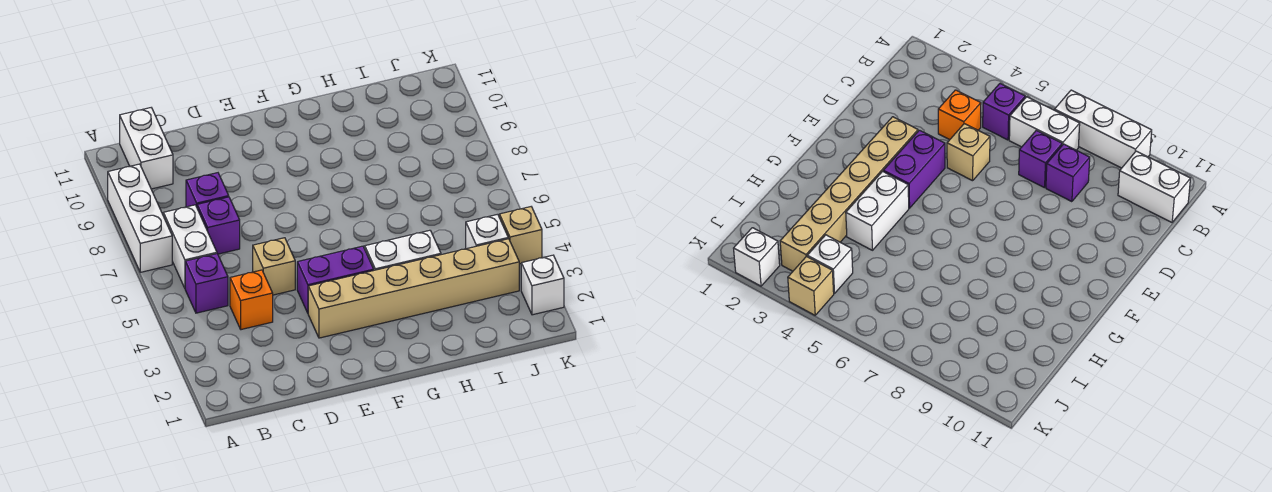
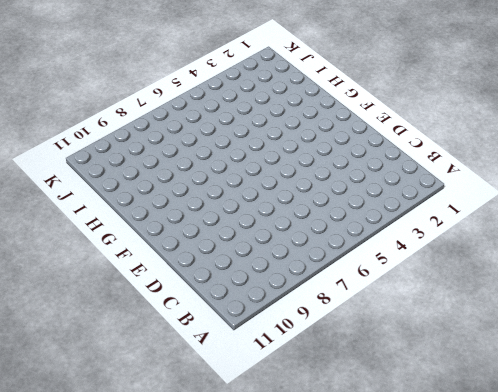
none -> white 1x3 brick [108,164,172,272]
none -> purple 1x1 brick [185,254,228,313]
none -> white 1x2 brick [163,205,217,288]

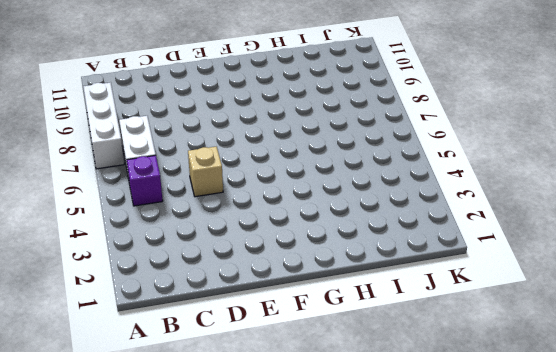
none -> white 1x2 brick [120,108,173,189]
none -> orange 1x1 brick [230,270,273,330]
none -> purple 1x1 brick [197,197,240,254]

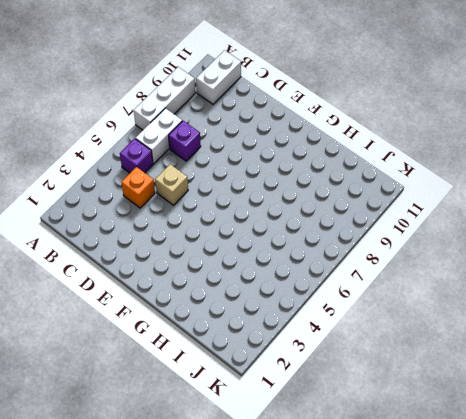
none -> purple 1x1 brick [186,173,229,207]
none -> tan 1x6 brick [308,239,519,338]
none -> purple 1x2 brick [297,246,374,313]

